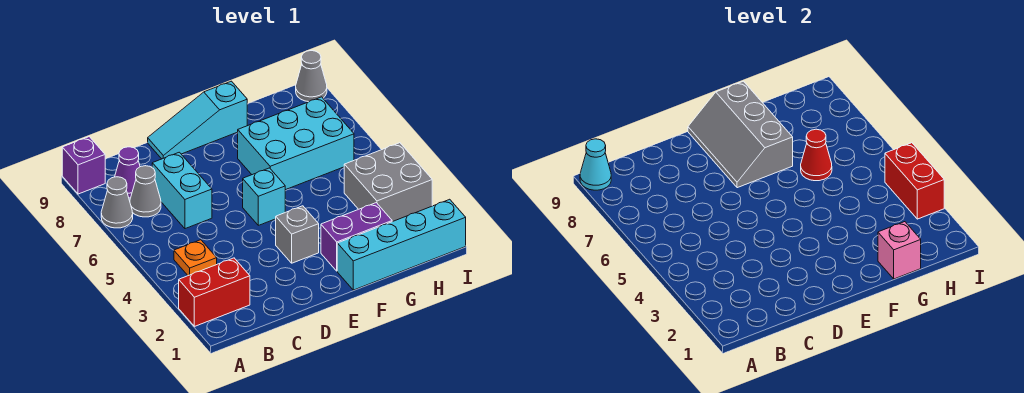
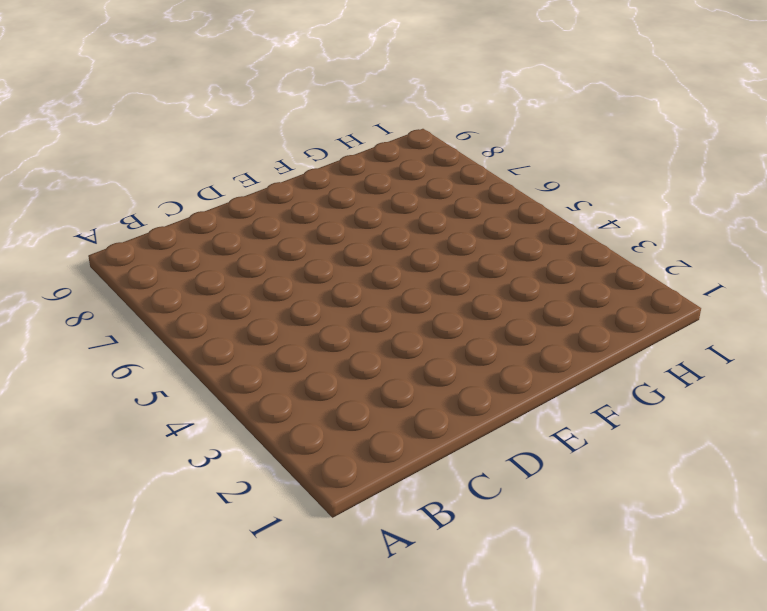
none -> red 1x2 brick [179,258,250,326]
none -> grey 1x1 cone [101,177,133,228]
none -> purple 1x1 brick [62,137,105,194]

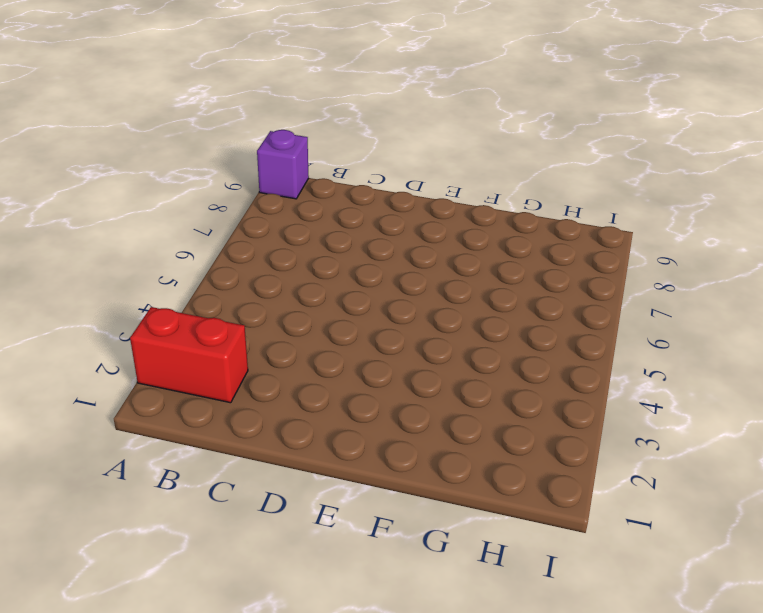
none -> grey 1x1 cone [101,177,133,228]
none -> orange 1x1 plate [174,240,217,276]
none -> grey 1x1 cone [130,166,161,217]

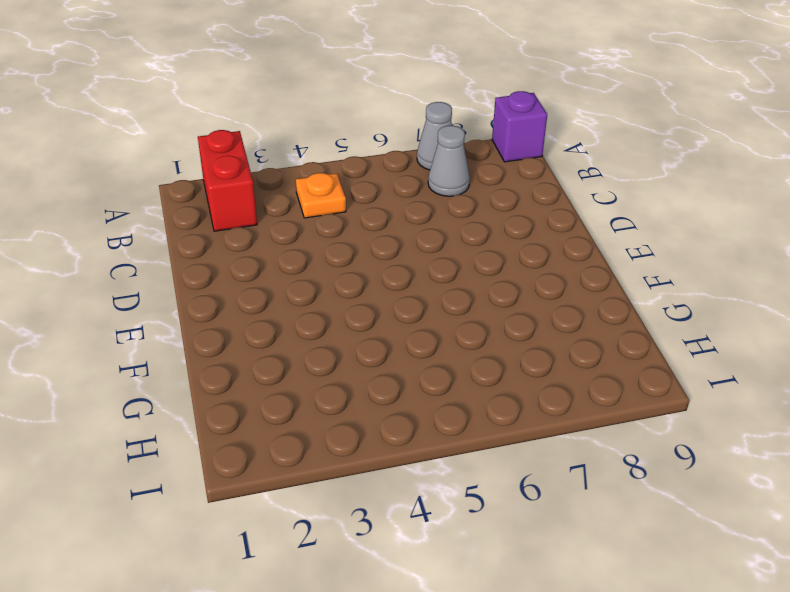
none -> purple 1x1 cone [115,147,140,198]
none -> cyan 1x2 brick [152,152,212,229]
none -> cyan 1x3 slope [148,81,247,159]

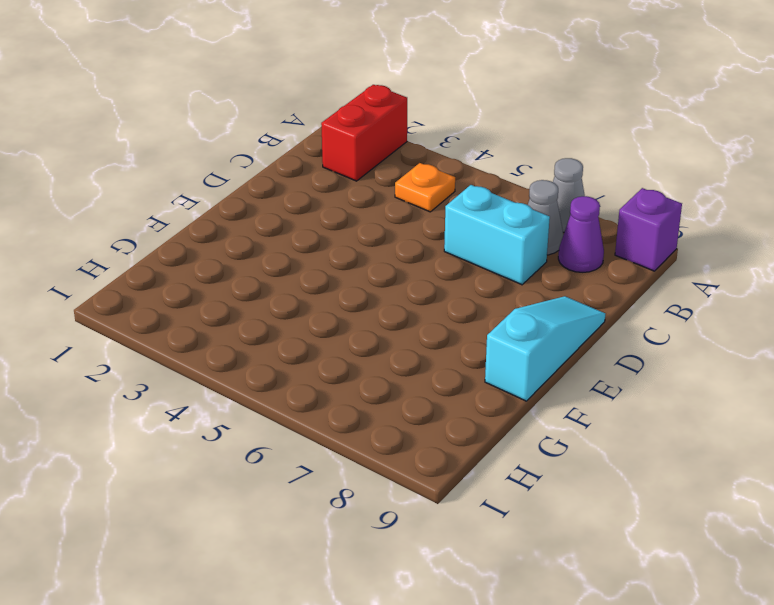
none -> grey 1x1 brick [276,206,319,263]
none -> cyan 1x1 brick [243,168,285,225]
none -> cyan 1x4 brick [337,199,466,290]

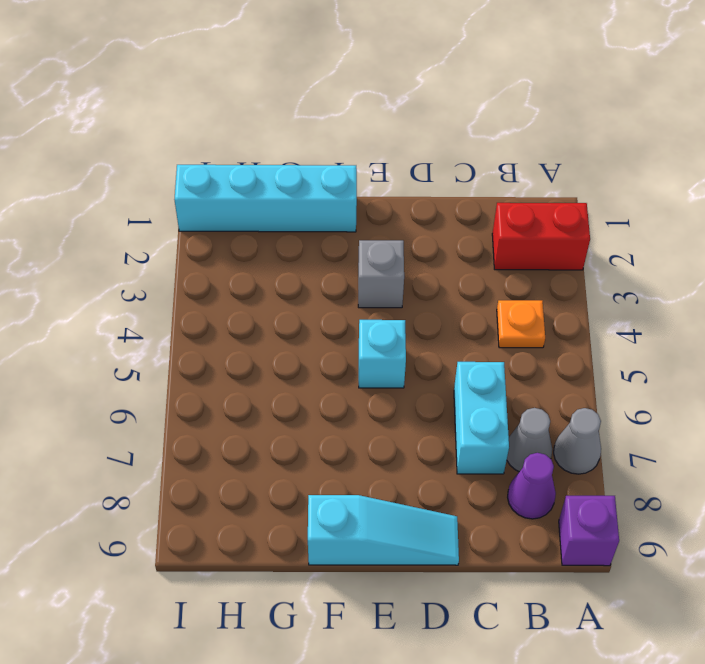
none -> purple 1x2 brick [321,203,392,271]
none -> cyan 2x3 brick [238,97,354,190]
none -> grey 2x2 brick [344,143,432,222]

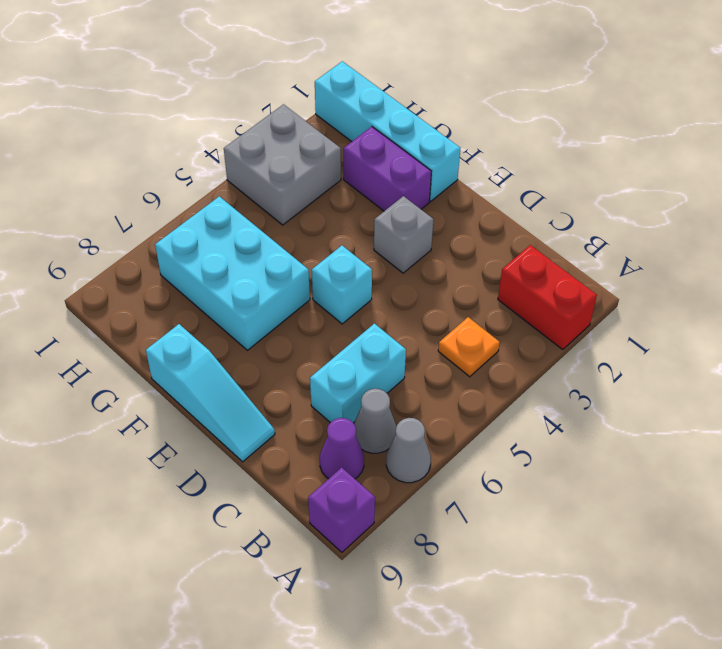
none -> grey 1x1 cone [296,51,327,102]
none -> cyan 1x1 cone [580,139,611,190]
none -> grey 2x3 slope [688,81,793,188]

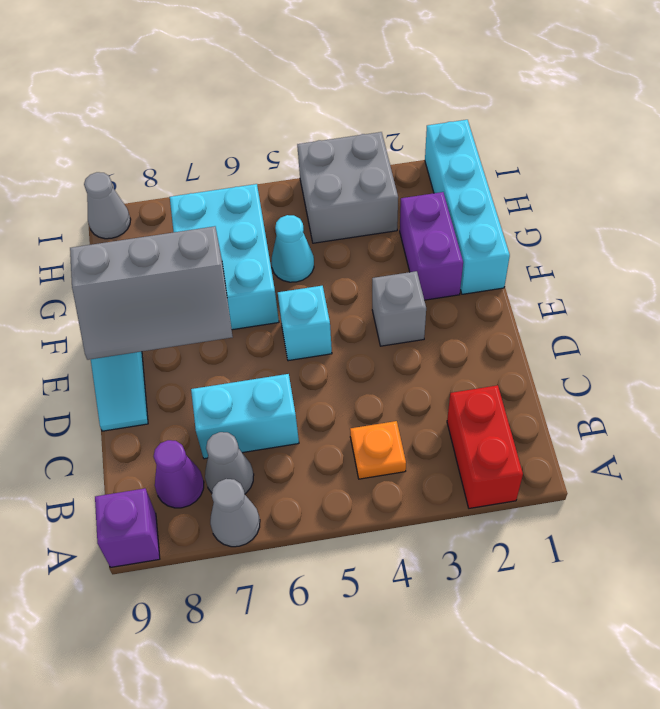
cyan 1x1 cone [271,215,314,282] -> cyan 1x1 cone moved to [580,139,611,190]
none -> pink 1x1 brick [878,222,921,279]
none -> red 1x1 cone [801,129,832,181]
none -> red 1x2 brick [885,143,944,219]

